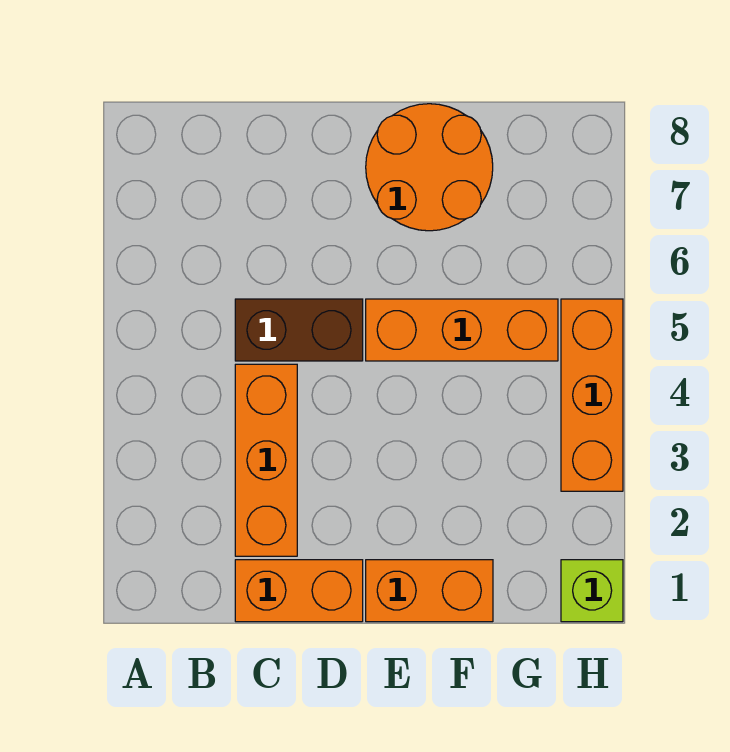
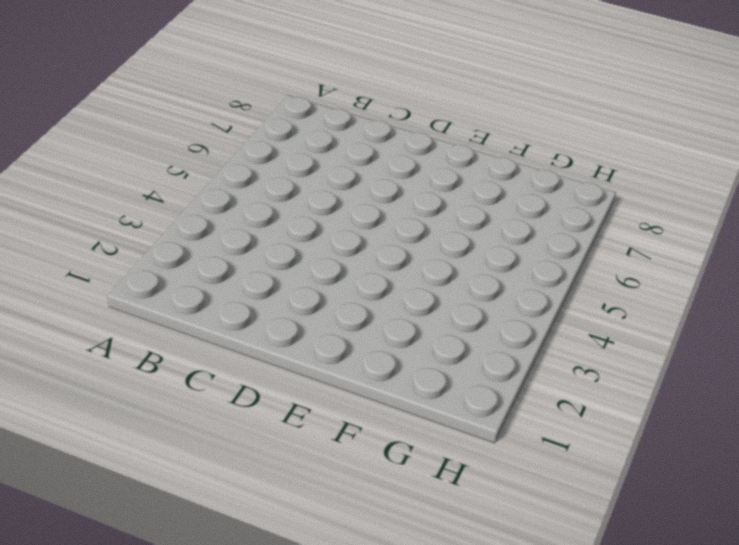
none -> orange 1x2 brick [235,560,363,622]
none -> orange 1x3 brick [235,364,297,556]

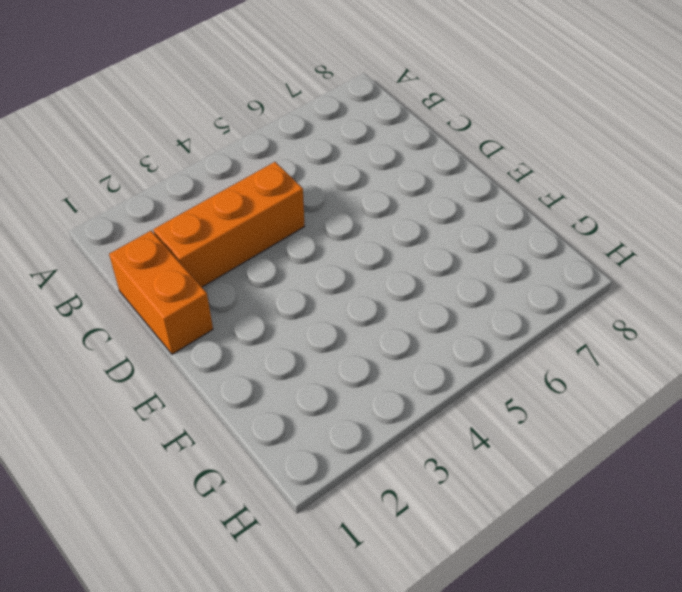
none -> brown 1x2 brick [235,299,363,361]
none -> orange 1x2 brick [366,560,493,622]

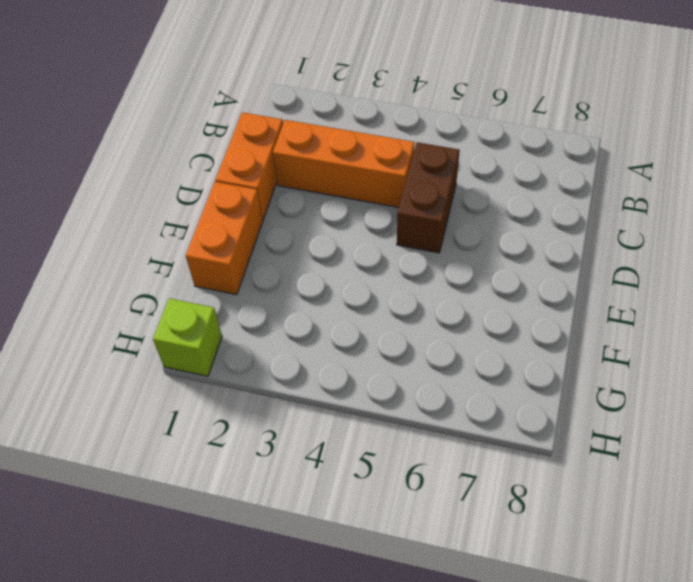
none -> orange 1x3 brick [366,299,558,361]
none -> orange 2x2 round brick [366,104,493,231]

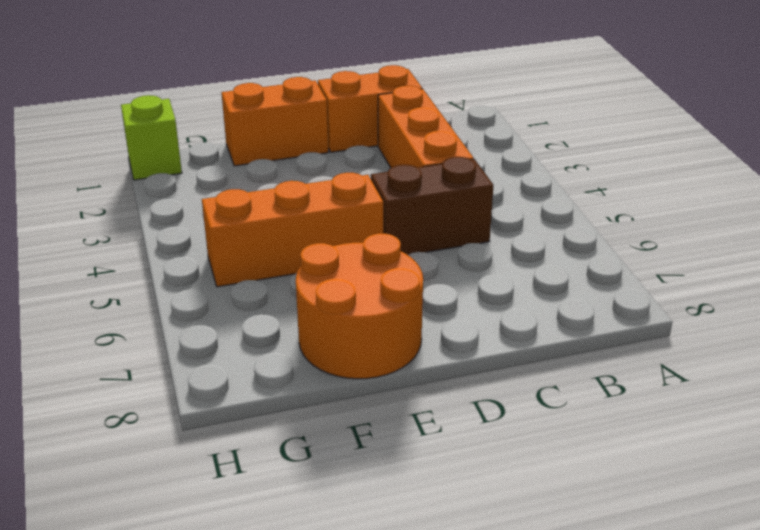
none -> orange 1x3 brick [561,299,623,491]

